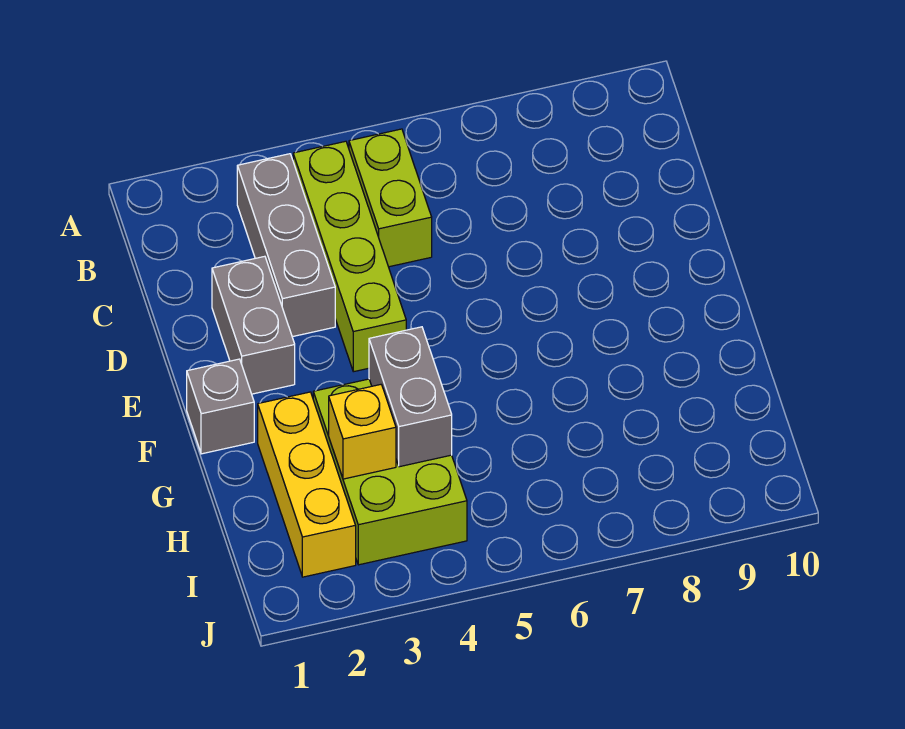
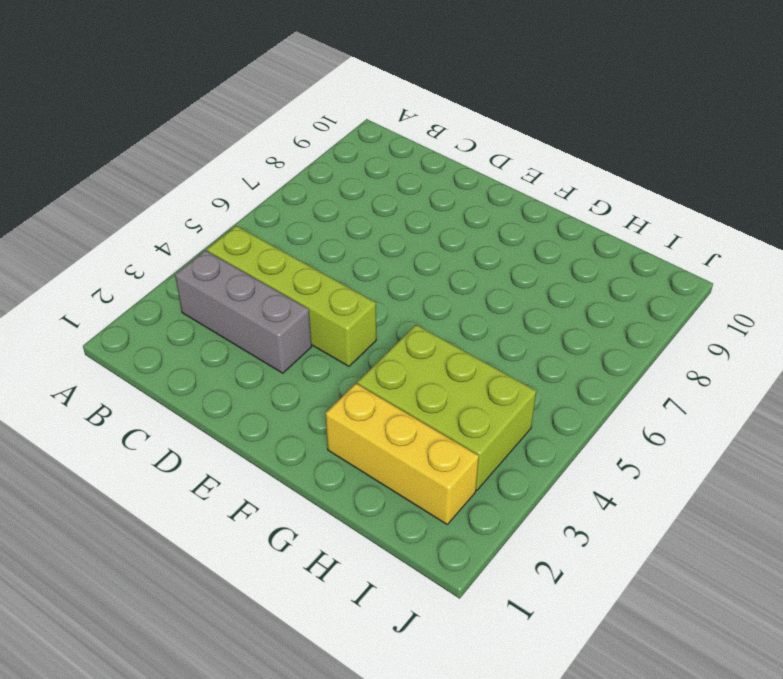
none -> lime 1x2 brick [349,129,432,267]
none -> grey 1x2 brick [212,256,295,394]

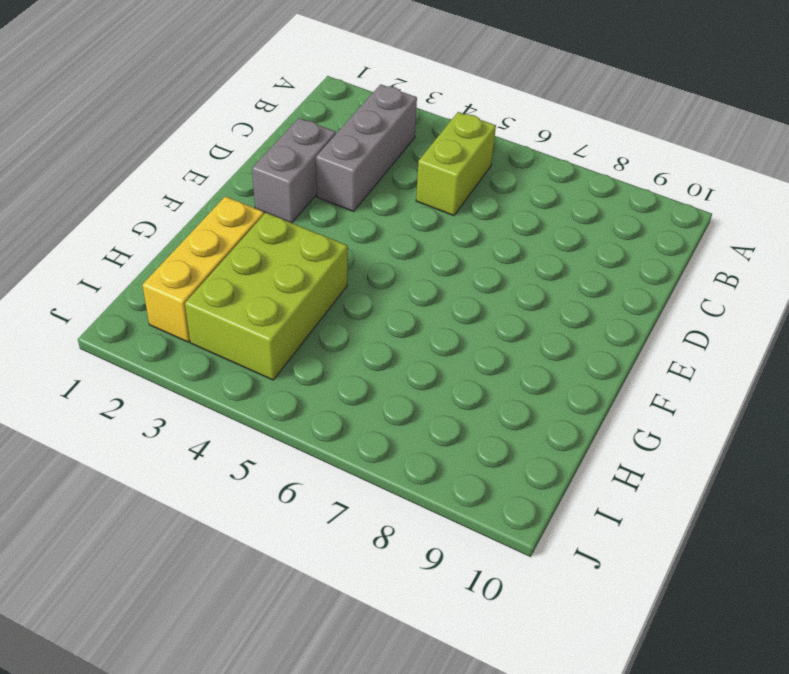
none -> lime 1x4 brick [293,141,406,372]
none -> grey 1x1 brick [187,359,254,454]

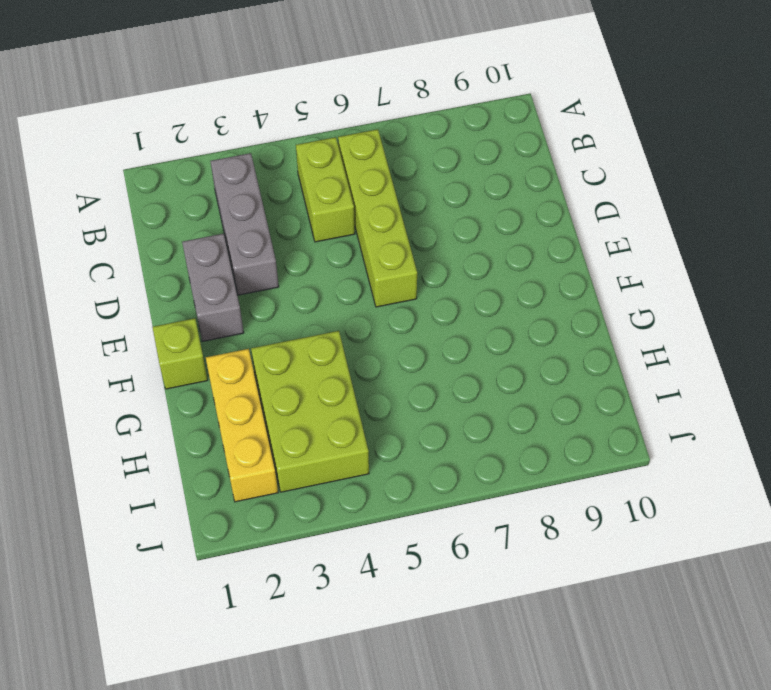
lime 1x4 brick [338,129,417,307] -> lime 1x4 brick moved to [293,141,406,372]
lime 1x1 brick [152,318,208,389] -> grey 1x1 brick [187,359,254,454]
none -> grey 1x2 brick [369,327,452,467]
none -> yellow 1x1 brick [329,385,396,479]

